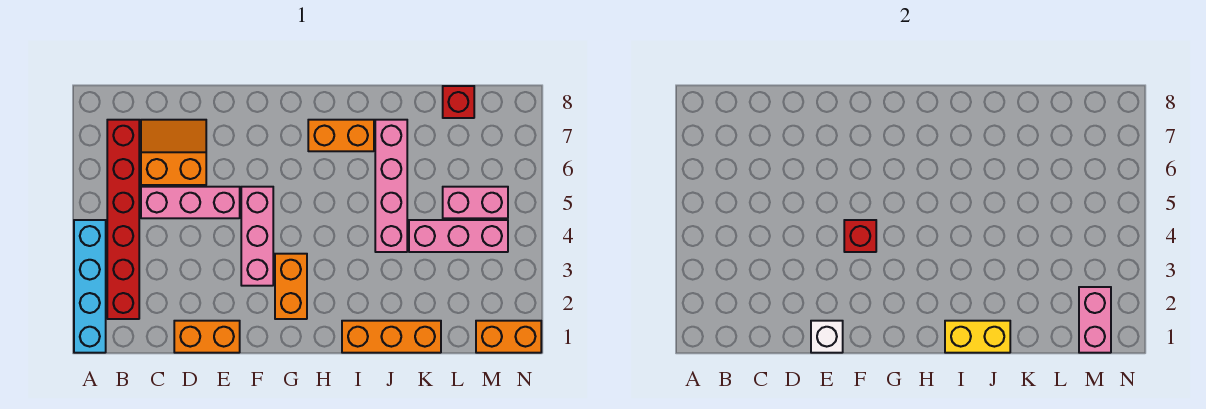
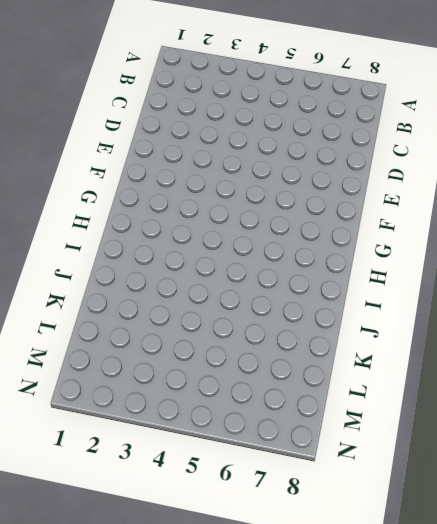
none -> cyan 1x4 brick [74,220,106,353]
none -> red 1x6 brick [107,120,139,319]
none -> pink 1x3 brick [141,187,240,218]

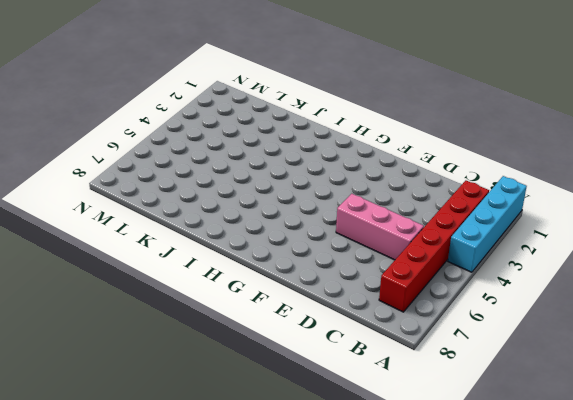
none -> orange 2x2 slope [141,120,206,185]
none -> orange 1x2 brick [174,321,240,353]
none -> pink 1x3 brick [241,187,273,286]

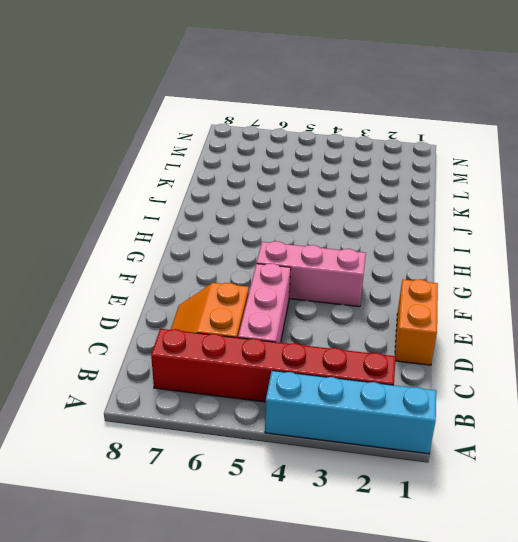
none -> orange 1x2 brick [275,254,307,319]
none -> orange 1x2 brick [308,120,374,151]
none -> orange 1x3 brick [342,321,441,353]

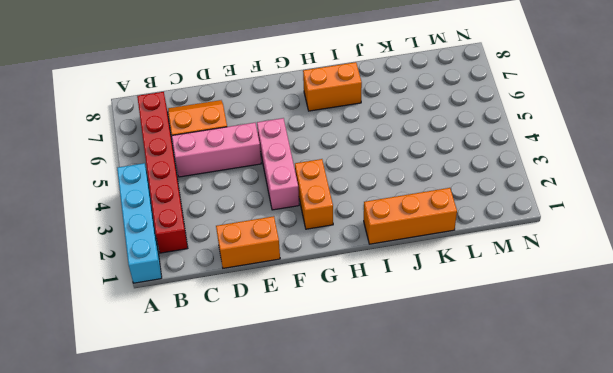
none -> pink 1x4 brick [375,120,407,252]
none -> pink 1x3 brick [409,220,508,252]
none -> pink 1x2 brick [443,187,508,218]

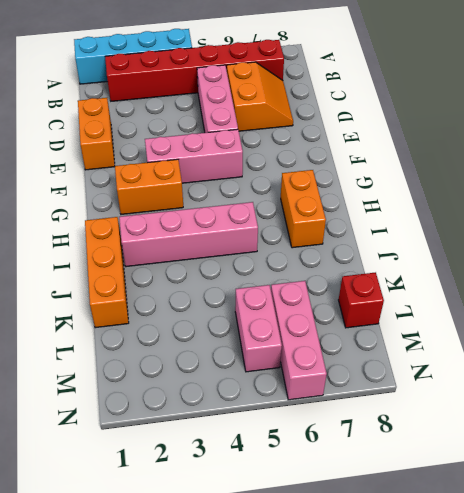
pink 1x4 brick [119,202,258,267] -> pink 1x4 brick moved to [375,120,407,252]
pink 1x3 brick [271,281,327,400] -> pink 1x3 brick moved to [409,220,508,252]
none -> orange 1x2 brick [476,321,541,353]
none -> white 1x1 brick [811,321,843,353]
none -> red 1x1 brick [844,220,876,252]

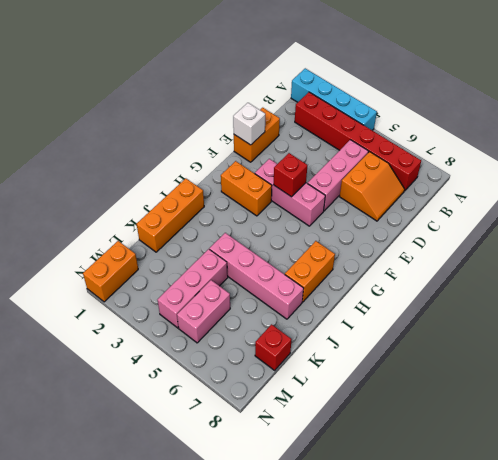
none -> yellow 1x2 brick [945,321,1010,353]
none -> pink 1x2 brick [1079,287,1111,353]

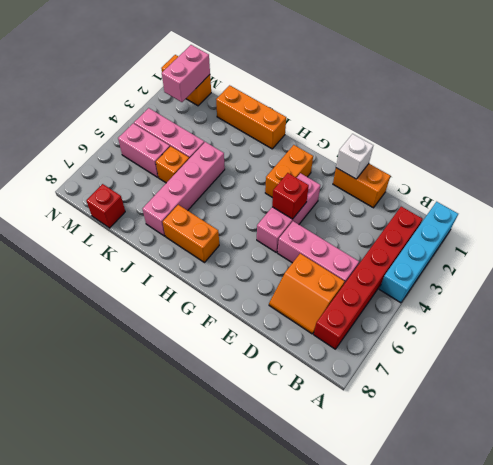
orange 1x1 brick [156,146,189,183] -> none
none -> yellow 1x2 brick [945,321,1010,353]

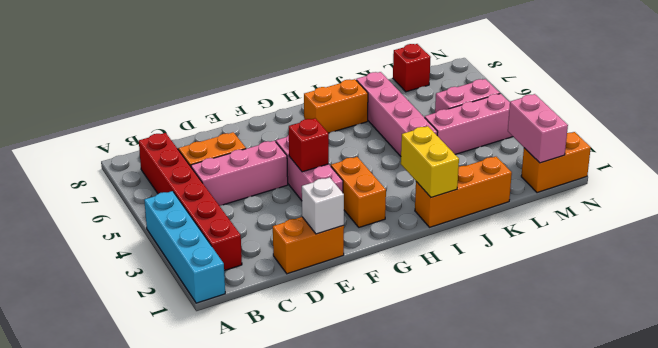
yellow 1x2 brick [401,126,459,197] -> yellow 1x2 brick turned to [945,321,1010,353]

